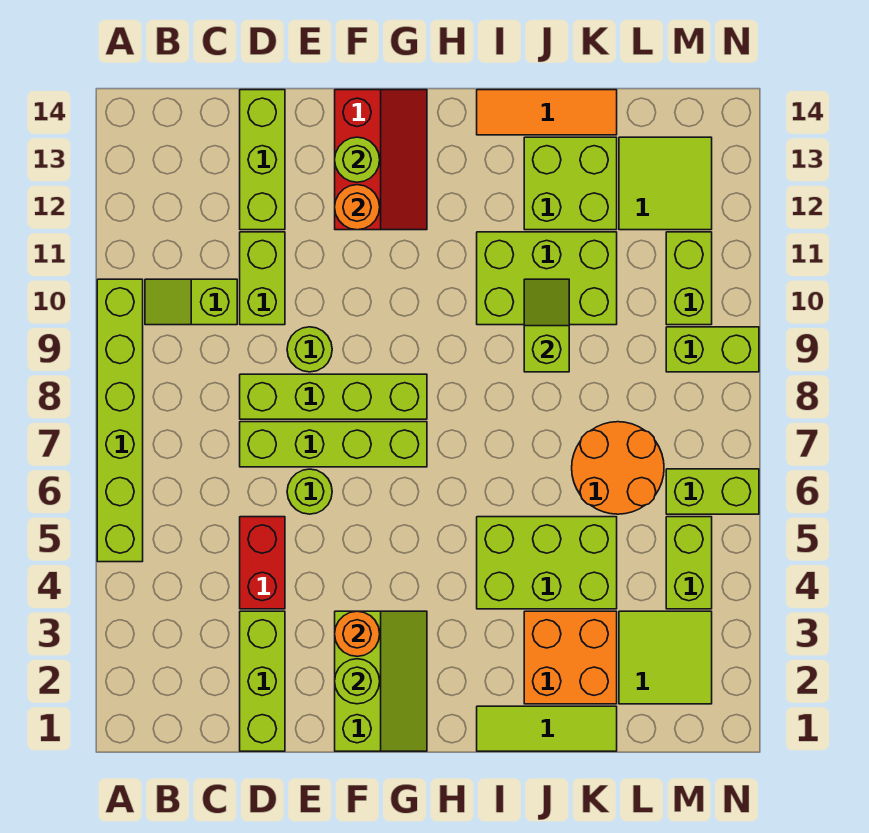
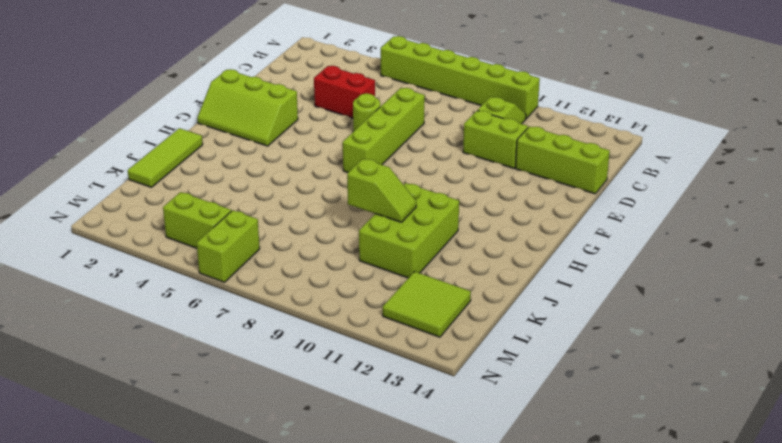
none -> lime 1x3 brick [240,611,285,751]
none -> lime 1x4 brick [240,374,427,419]
none -> lime 1x1 round brick [287,327,332,372]
none -> red 2x3 slope [335,90,427,230]

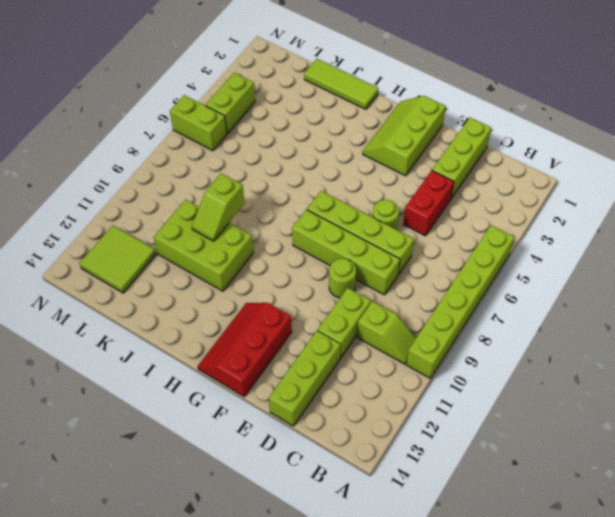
none -> lime 2x3 brick [477,517,617,609]
none -> orange 1x3 tile [477,90,617,135]
none -> orange 2x2 brick [524,611,617,704]
none -> lime 2x2 brick [524,137,617,230]

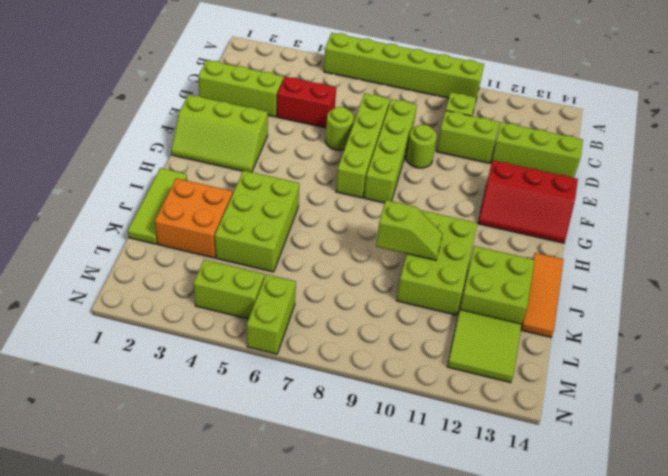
none -> orange 2x2 round brick [572,422,664,514]
none -> lime 2x2 tile [619,611,712,704]
none -> lime 1x2 brick [666,327,759,372]
none -> lime 1x2 brick [666,232,712,325]

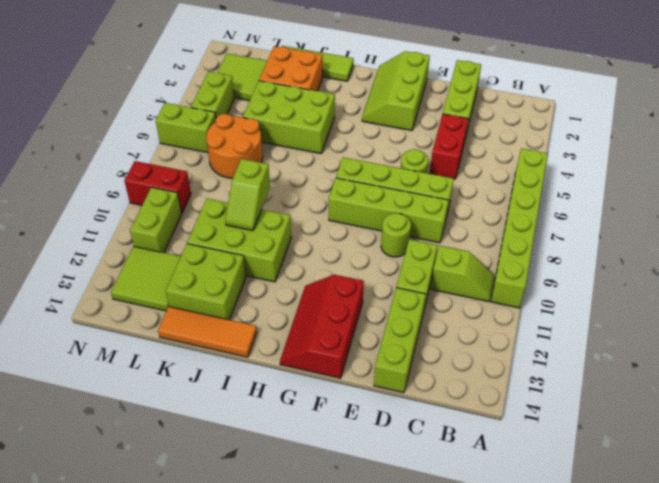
red 1x2 brick [125,161,191,214] -> lime 1x2 brick [666,327,759,372]
none -> lime 1x1 round brick [335,659,380,704]
none -> orange 1x1 round brick [335,611,380,656]
none -> orange 1x1 round brick [335,185,380,230]
none -> lime 1x1 round brick [335,137,380,182]

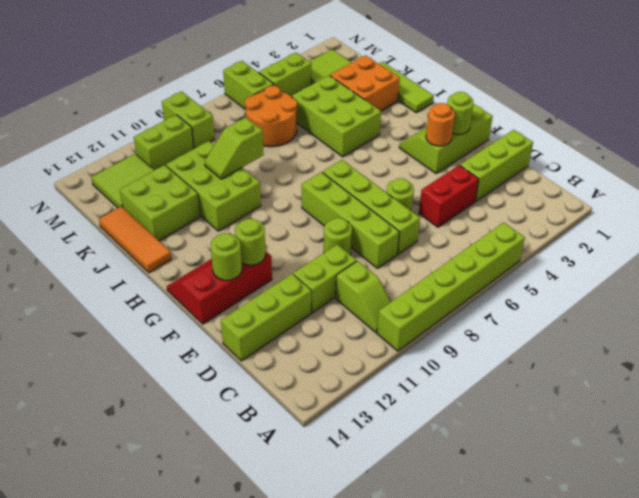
lime 1x1 round brick [235,219,265,265] -> orange 1x1 round brick [335,185,380,230]

